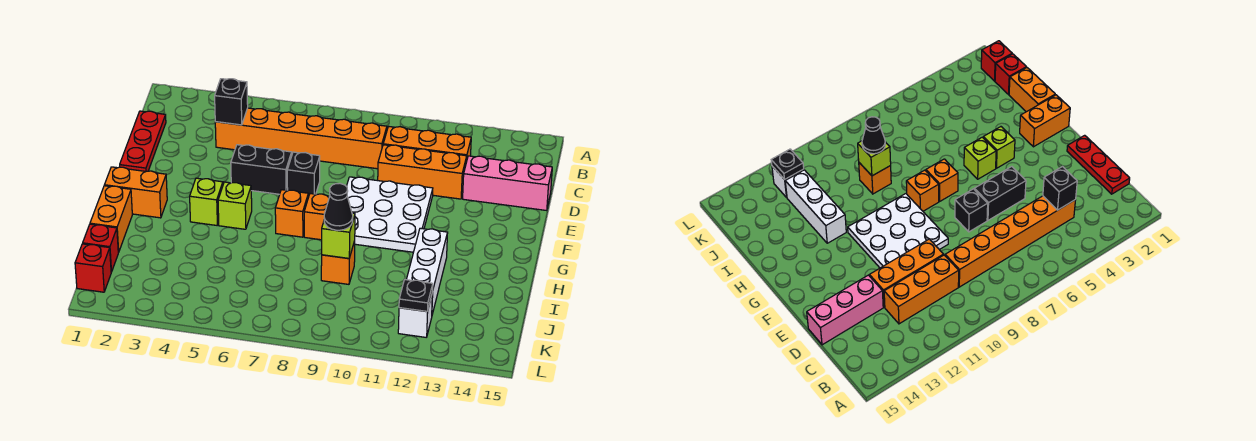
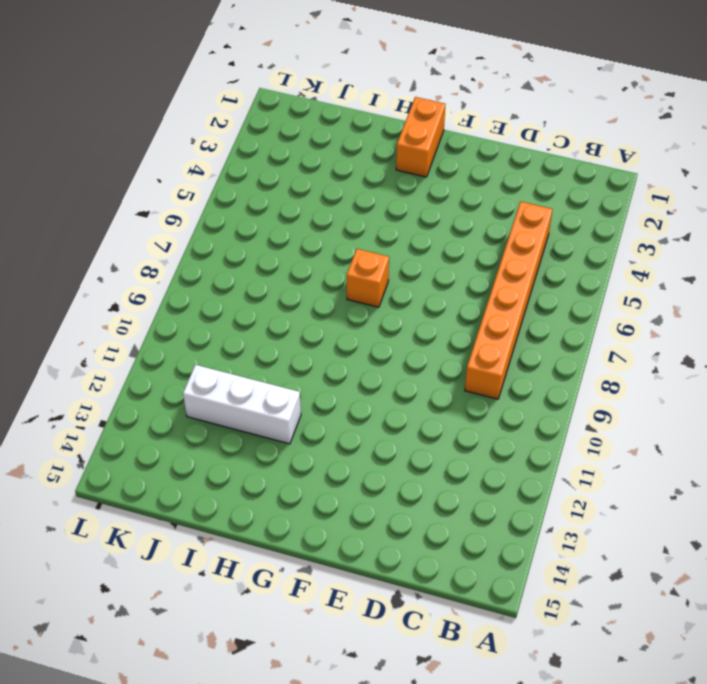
none -> red 1x3 plate [120,111,166,171]
none -> orange 1x3 brick [383,126,471,158]
none -> orange 1x3 brick [378,145,467,199]

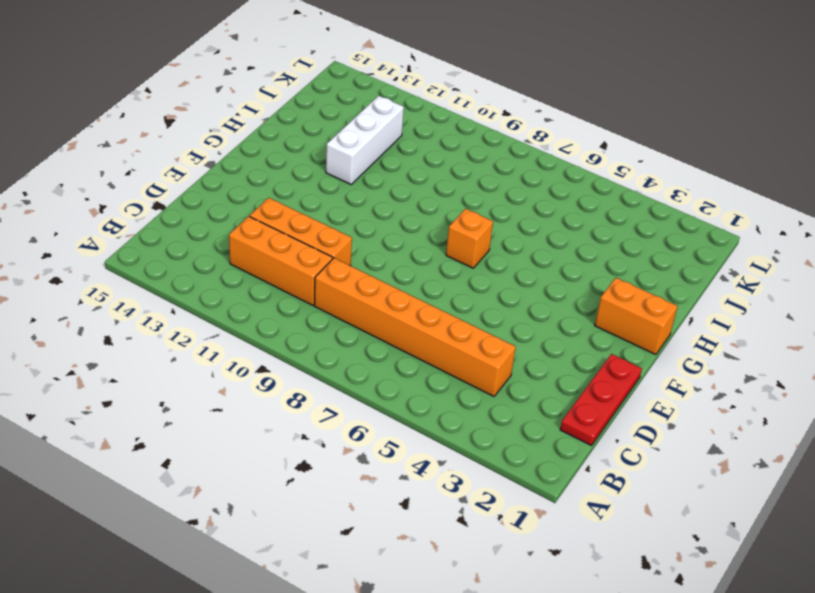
none -> pink 1x3 brick [463,156,552,210]
none -> black 1x2 brick [231,145,292,194]
none -> black 1x1 brick [287,152,320,197]

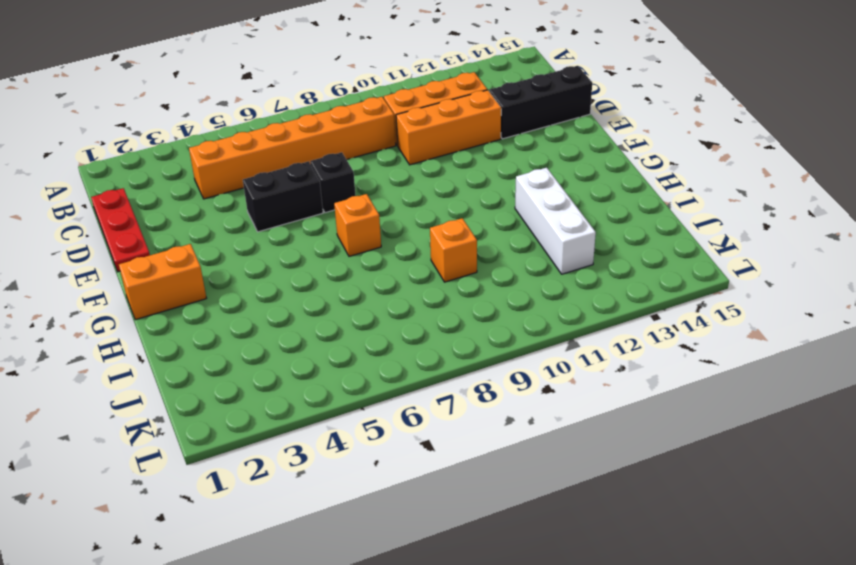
black 1x3 brick [489,66,592,139] -> pink 1x3 brick [463,156,552,210]
none -> white 3x3 plate [346,177,433,252]
none -> lime 1x1 brick [190,178,223,225]
none -> lime 1x1 brick [218,182,252,229]

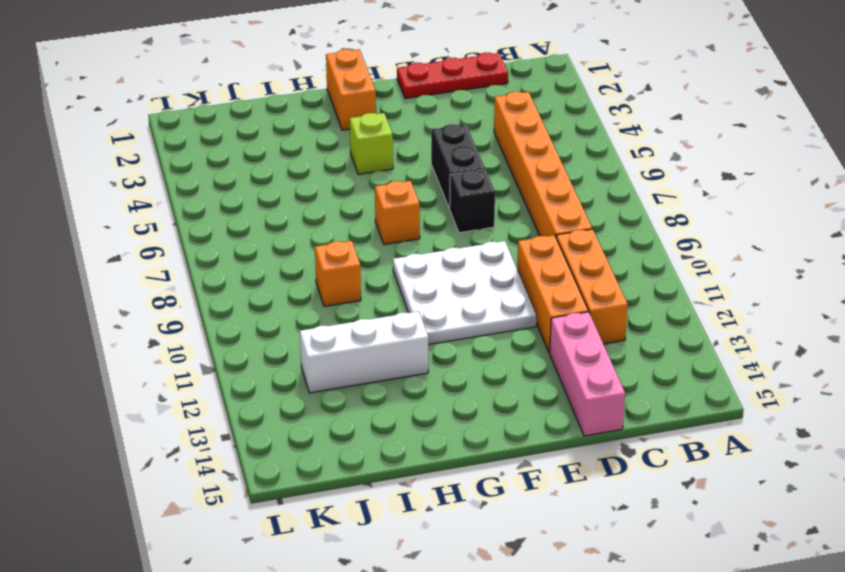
none -> lime 1x1 brick [218,182,252,229]
none -> orange 1x1 brick [304,194,330,240]
none -> orange 1x2 brick [90,186,132,252]

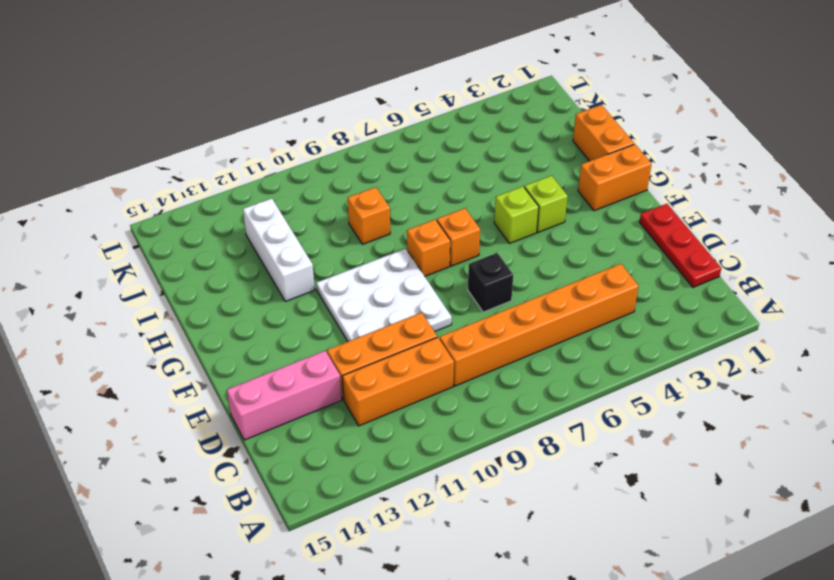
none -> black 1x2 brick [231,145,292,194]
none -> red 1x1 brick [83,224,118,272]
none -> red 1x1 brick [75,244,111,292]

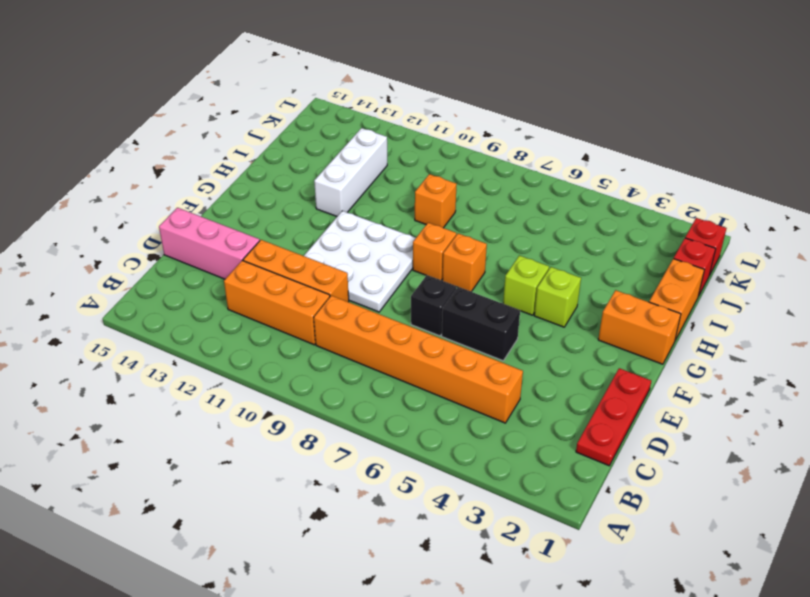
none -> white 1x1 brick [398,296,432,337]
none -> black 1x1 brick [215,79,248,125]
none -> lime 1x1 brick [322,213,355,258]

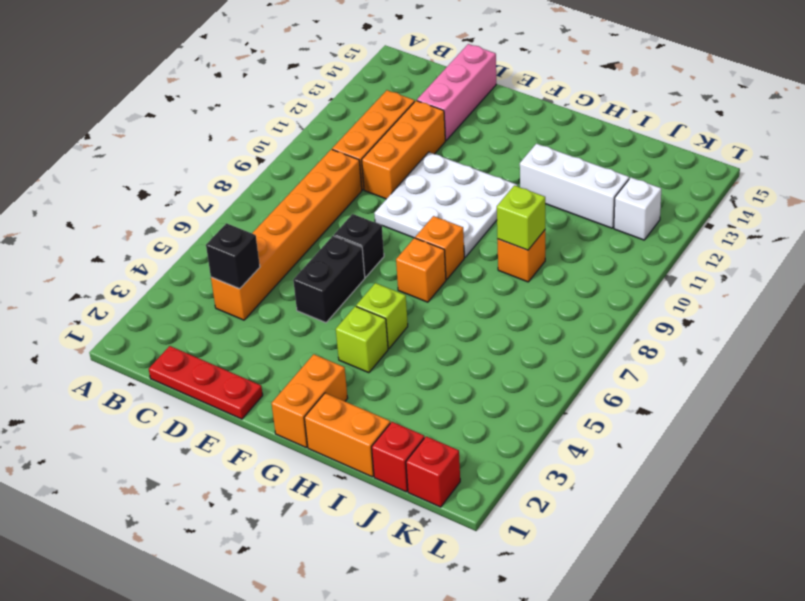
none -> black 1x1 plate [399,280,433,311]
none -> black 1x1 cone [324,184,353,230]

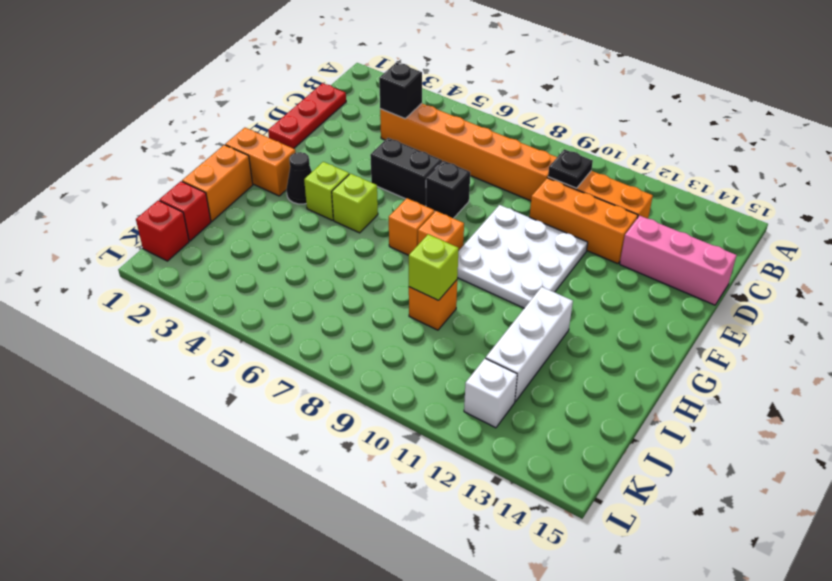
black 1x1 plate [548,149,593,188] -> black 1x1 plate moved to [399,280,433,311]
black 1x1 cone [286,152,312,204] -> black 1x1 cone moved to [324,184,353,230]

